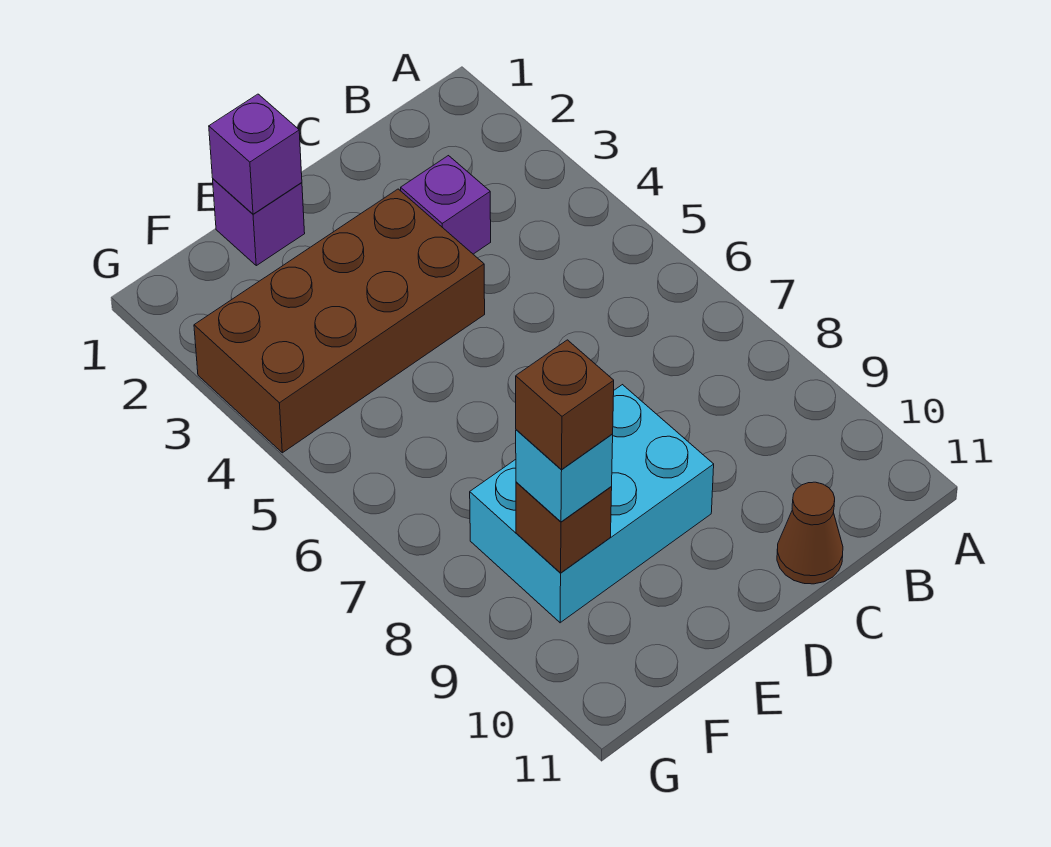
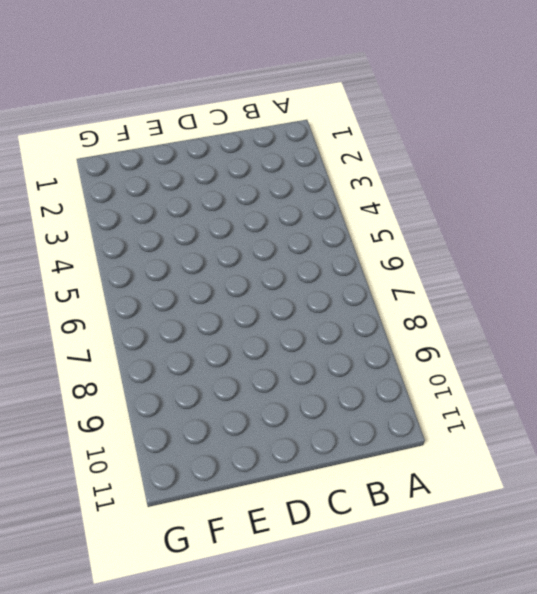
none -> purple 1x1 brick [401,156,491,254]
none -> brown 1x1 cone [777,482,843,584]

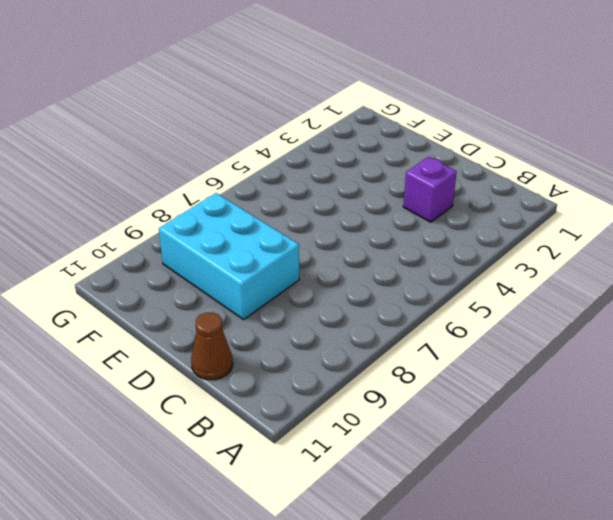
none -> brown 2x4 brick [194,189,485,453]
none -> purple 1x1 brick [213,179,305,266]

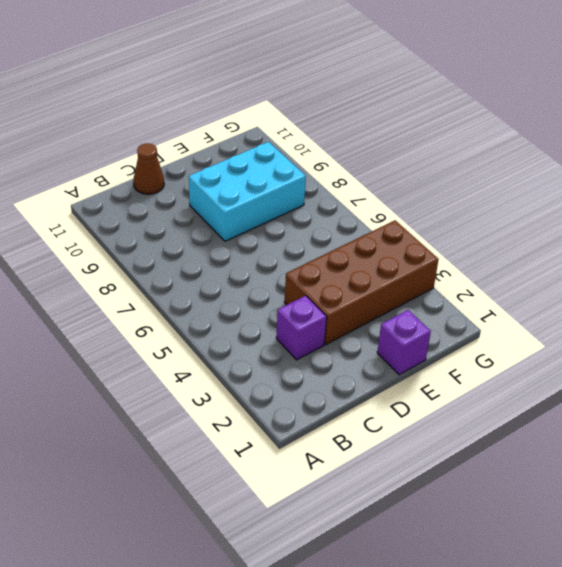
none -> purple 1x1 brick [209,94,302,214]
none -> brown 1x1 brick [516,482,612,573]

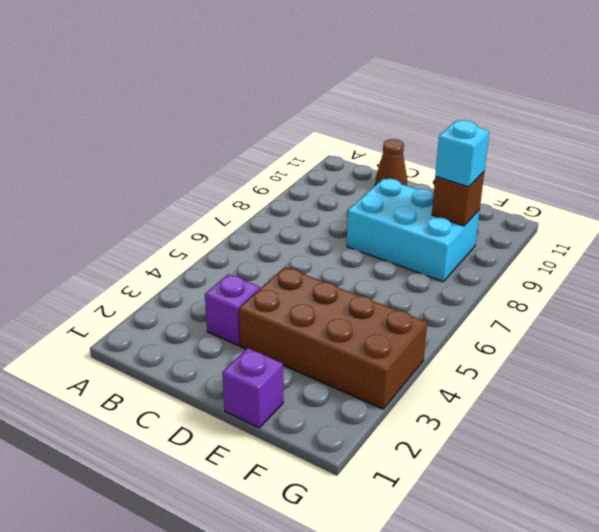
none -> purple 1x1 brick [209,94,302,214]
none -> brown 1x1 brick [516,340,614,469]

